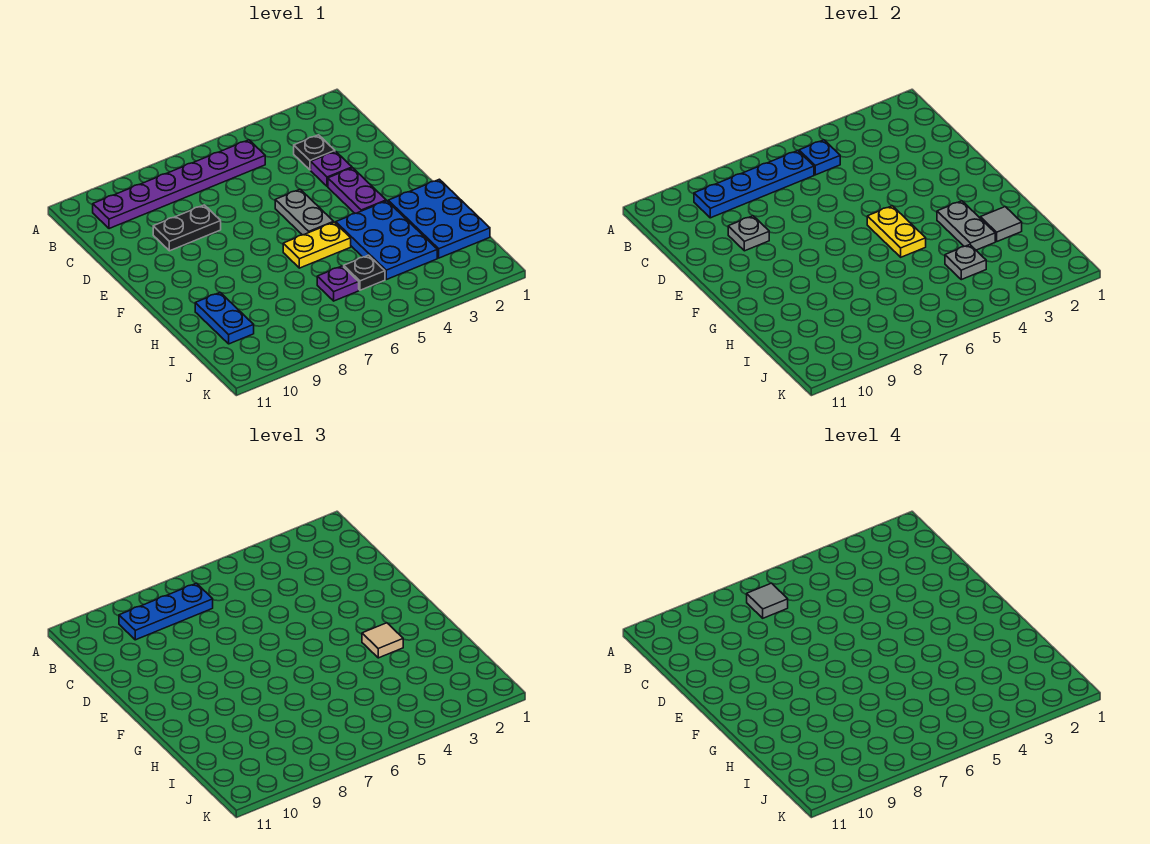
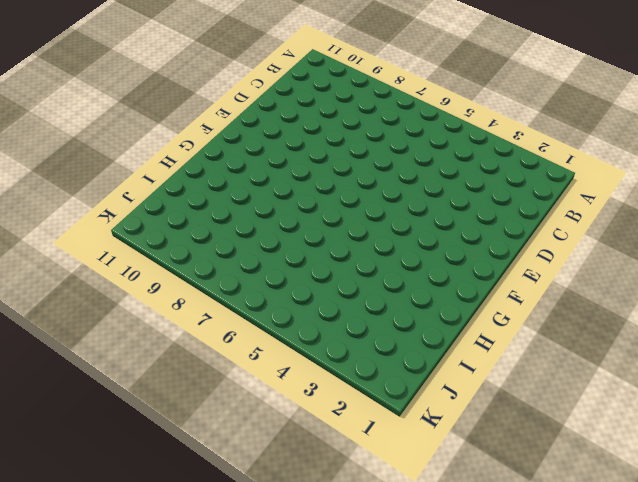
none -> purple 1x6 plate [93,140,265,229]
none -> black 1x1 plate [294,135,335,170]
none -> purple 1x1 plate [311,151,352,186]

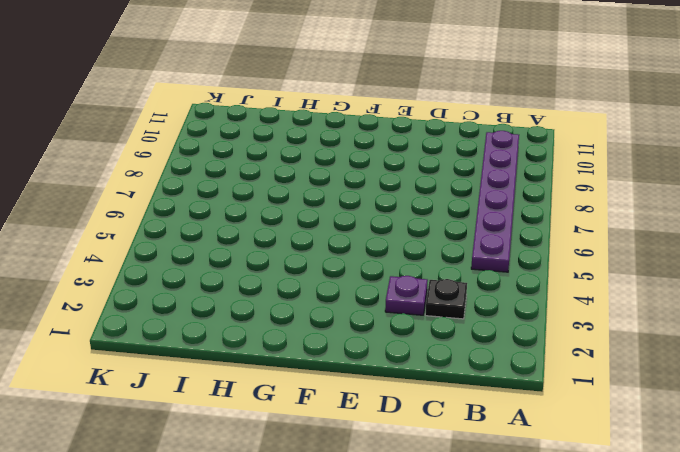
none -> black 1x2 plate [153,205,221,251]
none -> purple 1x2 plate [328,168,386,213]
none -> grey 1x2 plate [275,189,334,235]

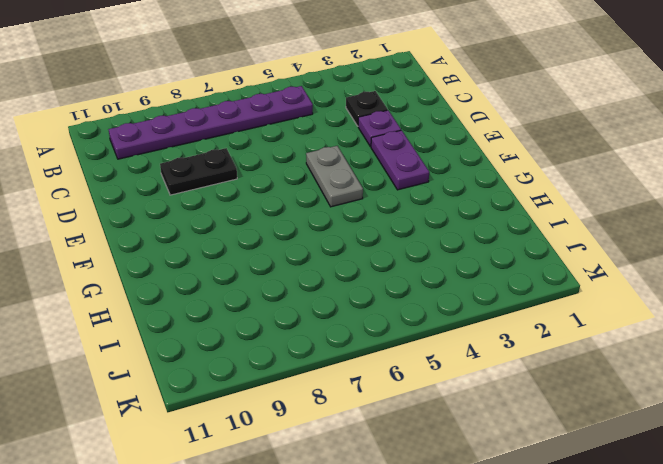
none -> blue 2x3 plate [388,179,490,258]
none -> blue 2x3 plate [336,201,437,280]
none -> yellow 1x2 plate [283,222,351,268]

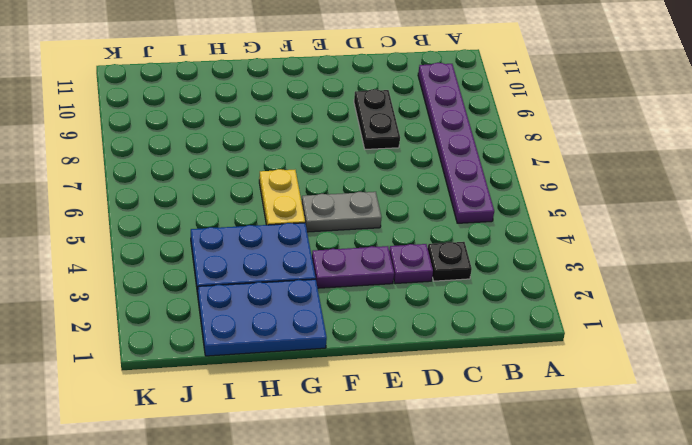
none -> blue 1x2 plate [195,293,254,344]
none -> black 1x1 plate [344,255,385,290]
none -> purple 1x1 plate [317,266,359,301]

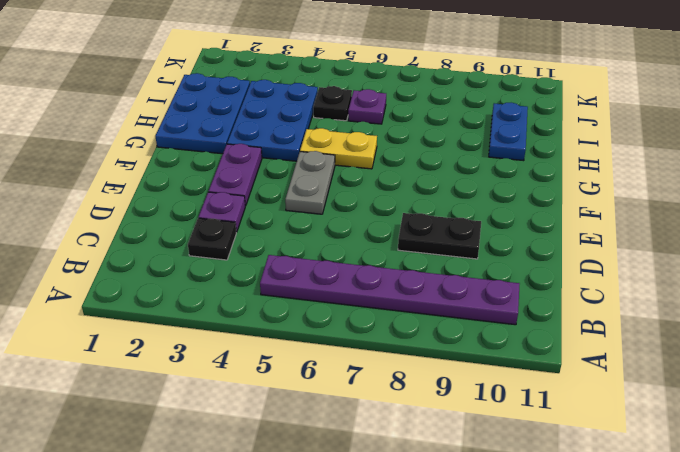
none -> blue 1x1 plate [799,140,840,175]
none -> blue 1x4 plate [694,150,814,218]
none -> grey 1x1 plate [728,216,769,251]

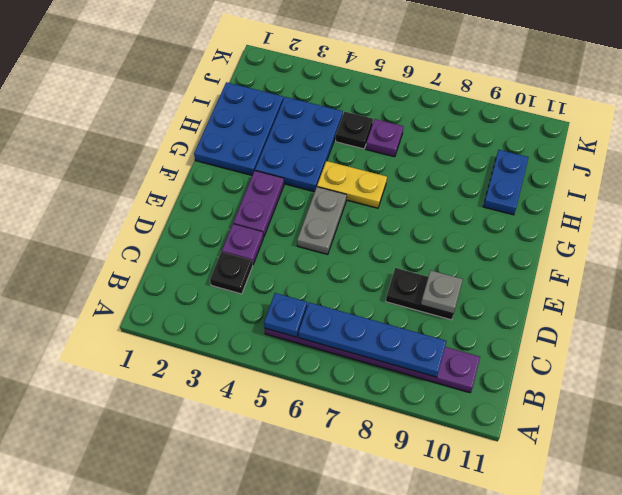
none -> yellow 1x2 plate [867,206,926,257]
none -> grey 1x2 plate [937,201,995,250]
none -> grey 1x1 tile [980,207,1022,241]

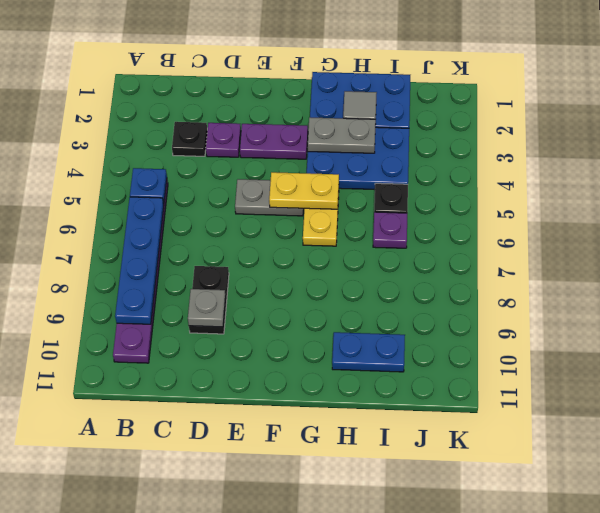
none -> grey 1x1 plate [945,245,986,280]
none -> blue 1x3 plate [119,583,213,640]
none -> tan 1x1 tile [362,623,403,658]

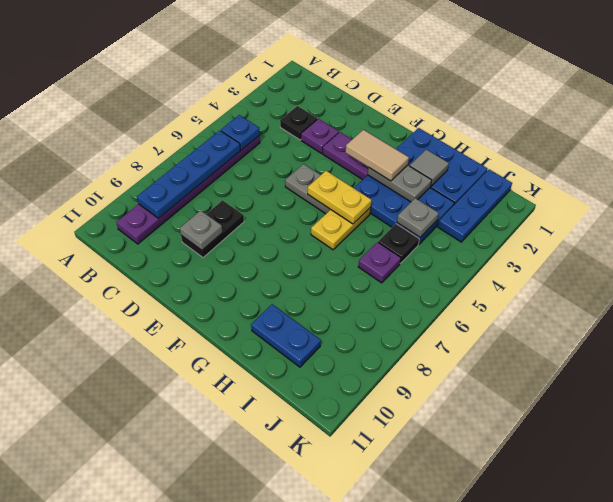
tan 1x2 tile [346,130,409,181] -> tan 1x1 tile [362,623,403,658]
blue 1x3 plate [438,169,512,242] -> blue 1x3 plate moved to [119,583,213,640]
none -> grey 1x1 tile [747,583,788,618]

